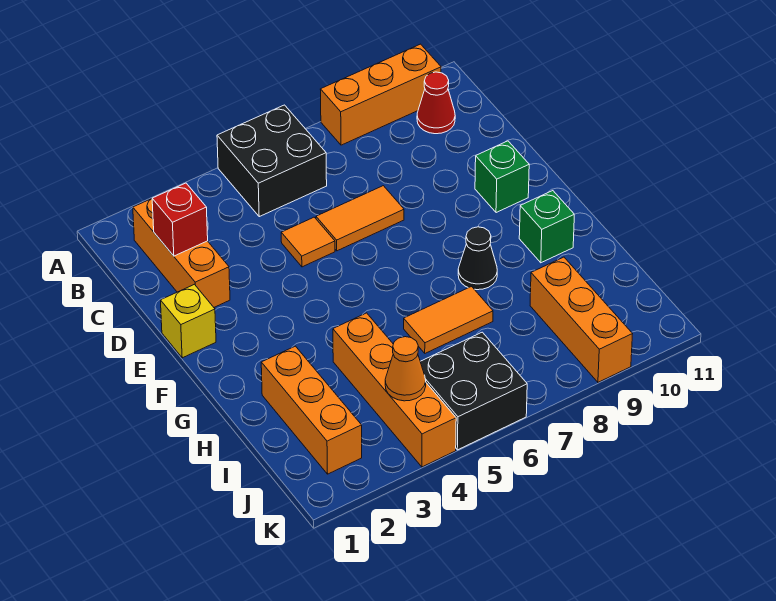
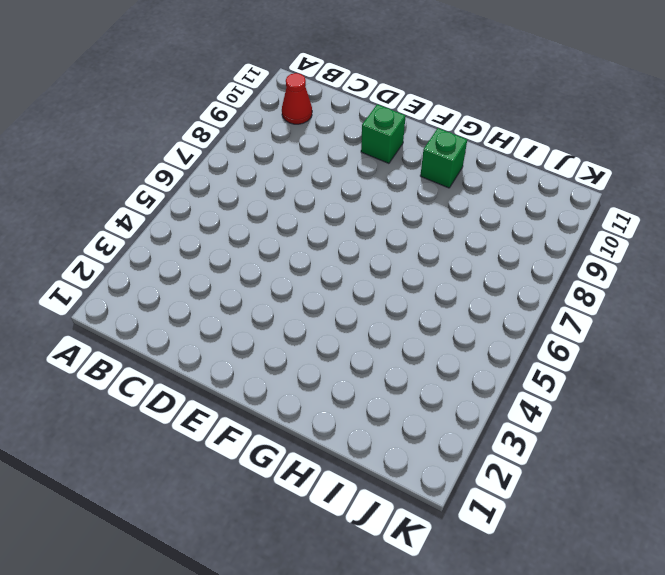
none -> black 2x2 brick [217,105,327,217]
none -> orange 1x3 brick [320,44,441,145]
none -> orange 1x3 brick [133,199,230,307]

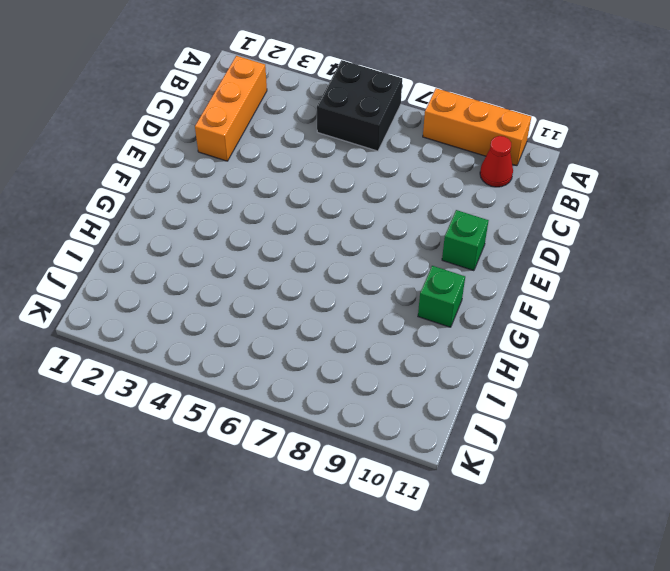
none -> orange 1x1 tile [281,217,335,267]
none -> orange 1x2 tile [316,186,404,251]
none -> yellow 1x1 brick [160,284,216,358]

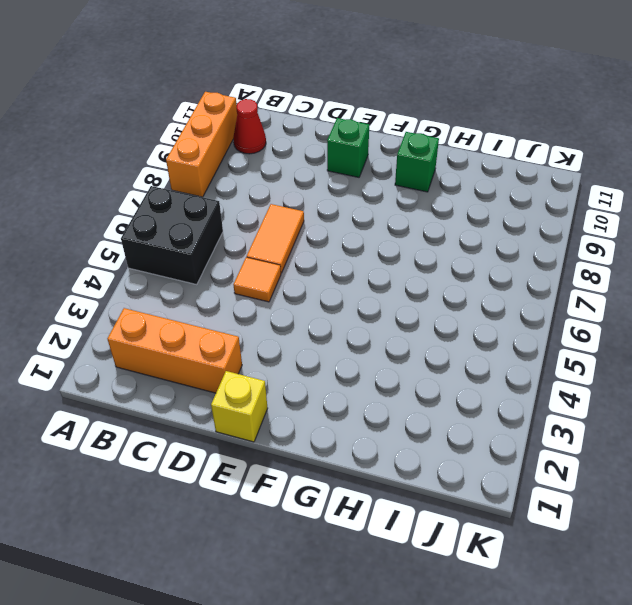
none -> black 1x1 cone [458,227,497,290]
none -> orange 1x3 brick [261,346,362,474]
none -> orange 1x4 brick [333,313,456,467]

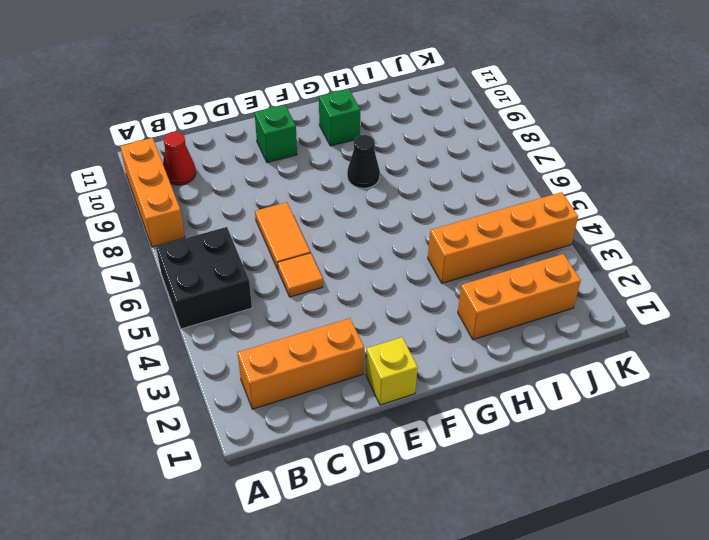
none -> orange 1x2 tile [404,287,493,353]
none -> orange 1x3 brick [530,257,632,382]
none -> black 2x2 brick [420,332,527,450]

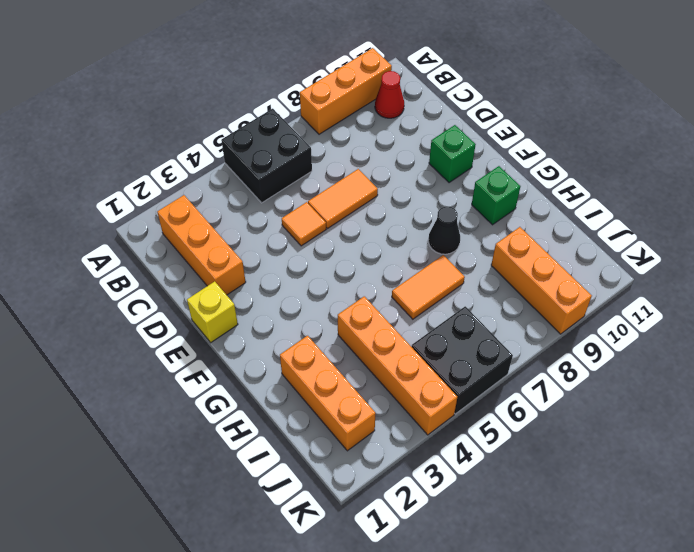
none -> red 1x1 brick [152,183,208,256]
none -> orange 1x1 cone [385,337,426,401]

